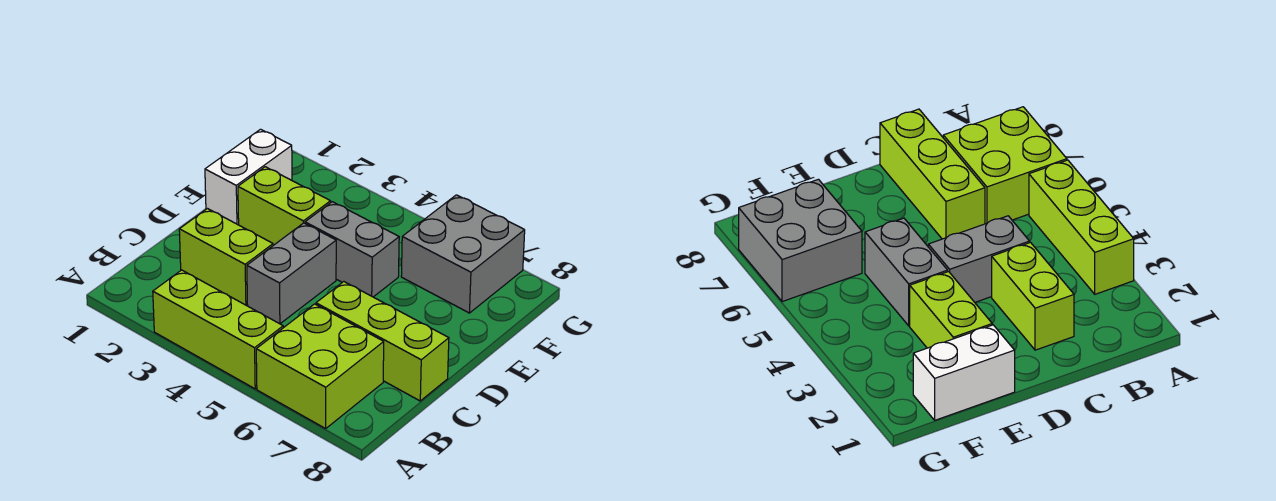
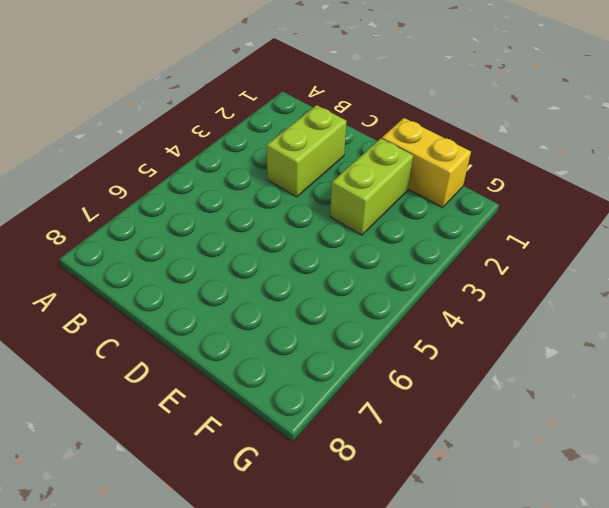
yellow 1x2 brick [382,118,471,207] -> white 1x2 brick [205,129,292,225]
none -> lime 1x3 brick [153,270,283,389]
none -> lime 2x2 brick [256,304,384,428]

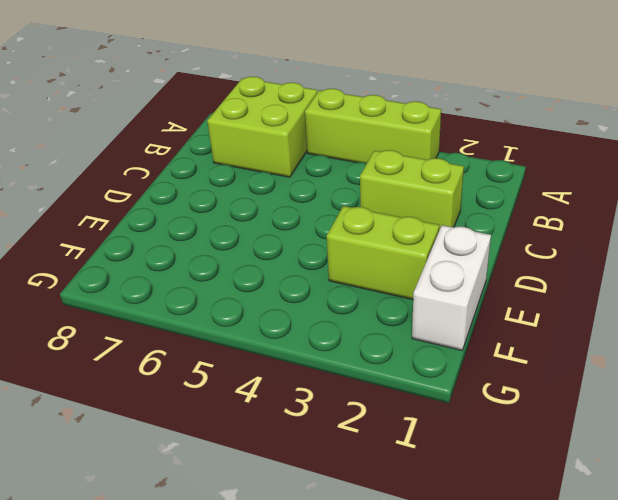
none -> grey 1x2 brick [247,223,336,324]
none -> lime 1x3 brick [316,282,449,401]

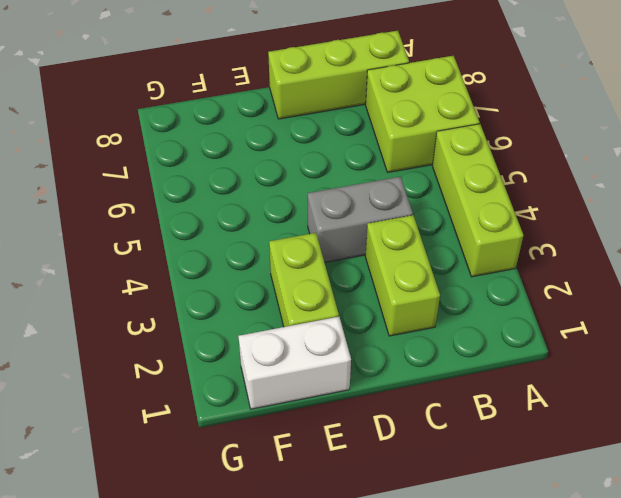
lime 1x3 brick [268,31,409,119] -> lime 1x3 brick turned to [316,282,449,401]
none -> grey 1x2 brick [305,202,399,297]
none -> grey 2x2 brick [401,195,525,313]

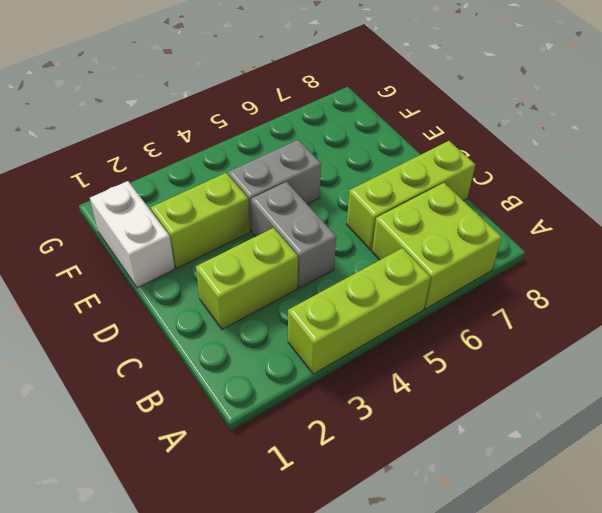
none -> grey 2x2 brick [401,195,525,313]

